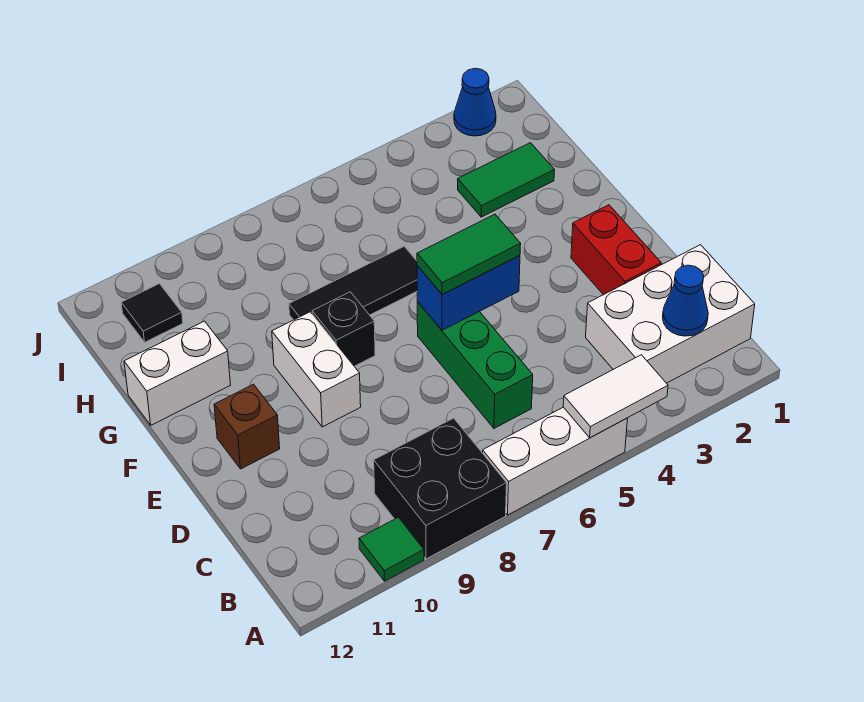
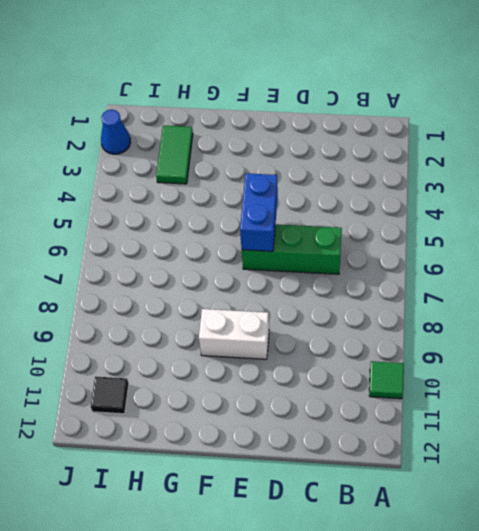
none -> white 1x3 brick [483,407,628,515]
none -> black 2x2 brick [374,418,507,559]
none -> white 2x3 brick [586,245,755,383]

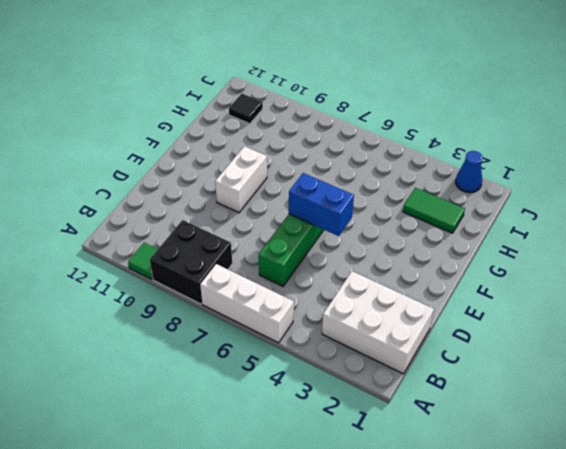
none -> red 1x2 brick [571,205,661,295]
none -> brown 1x1 brick [214,384,280,469]
none -> black 1x1 brick [312,292,375,366]

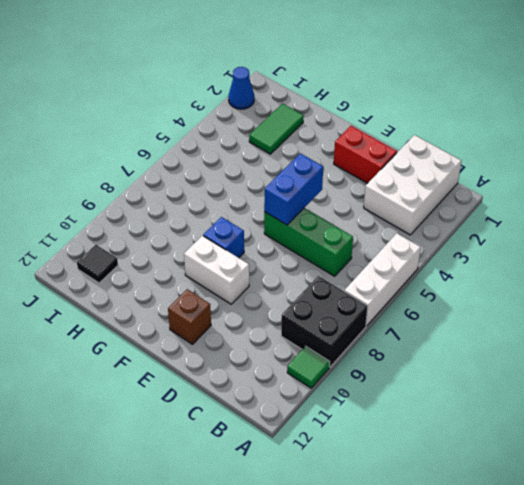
blue 1x1 brick [203,217,244,258] -> black 1x1 brick [312,292,375,366]
none -> black 1x3 tile [289,246,417,320]
none -> white 1x2 brick [124,321,230,425]
none -> white 1x2 tile [563,355,668,438]

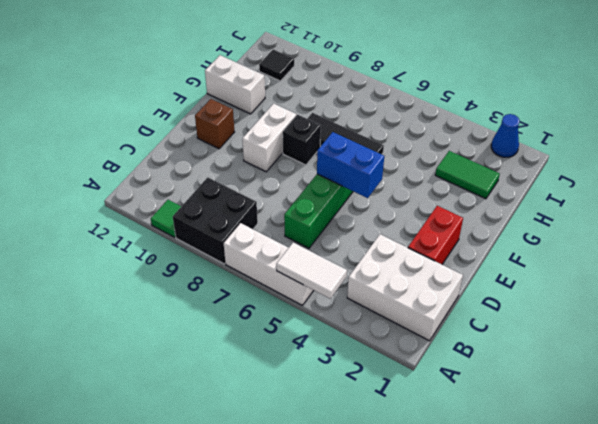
none -> blue 1x1 cone [663,265,708,336]
none -> green 1x2 tile [417,214,521,295]

